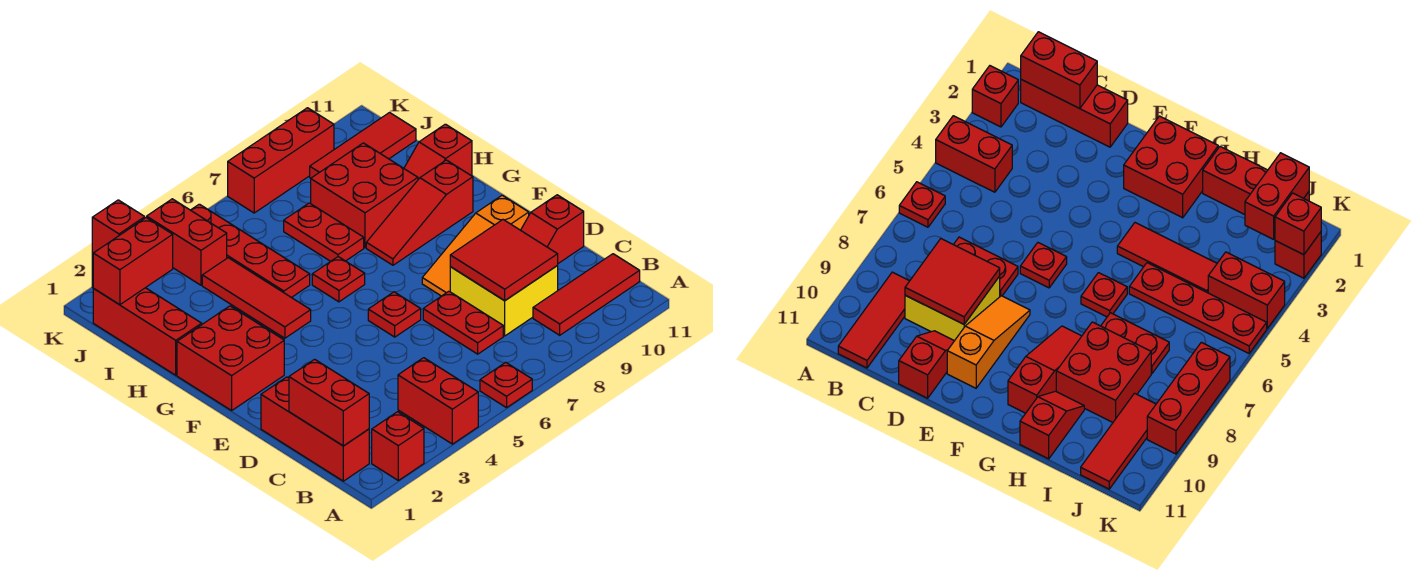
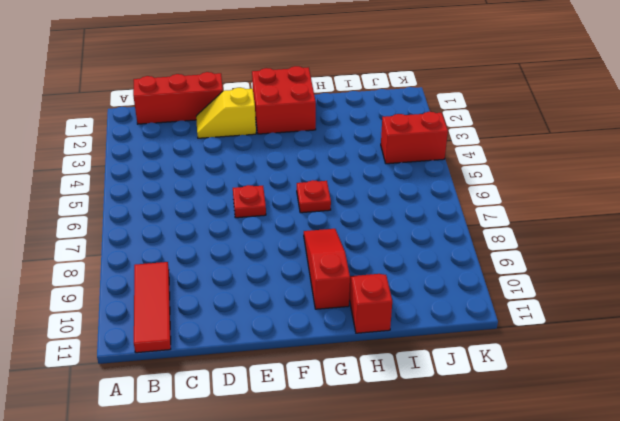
yellow 1x2 slope [196,88,256,138] -> none
none -> red 1x1 brick [372,412,424,481]
none -> red 1x2 brick [398,358,478,444]
none -> red 1x1 plate [480,362,532,408]

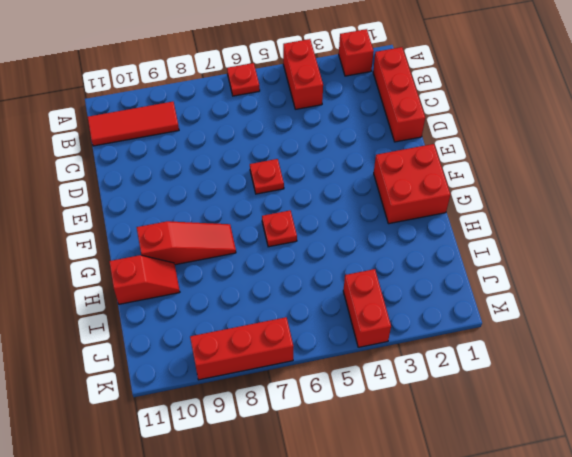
none -> red 1x2 plate [423,291,503,354]
none -> yellow 2x2 brick [450,266,558,336]
none -> red 1x2 slope [521,195,584,263]

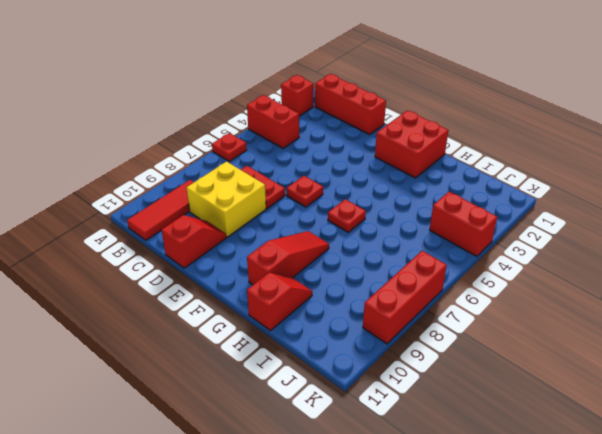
none -> orange 1x3 slope [422,195,529,296]
none -> red 1x3 tile [202,258,311,338]
none -> red 1x3 brick [93,288,202,375]

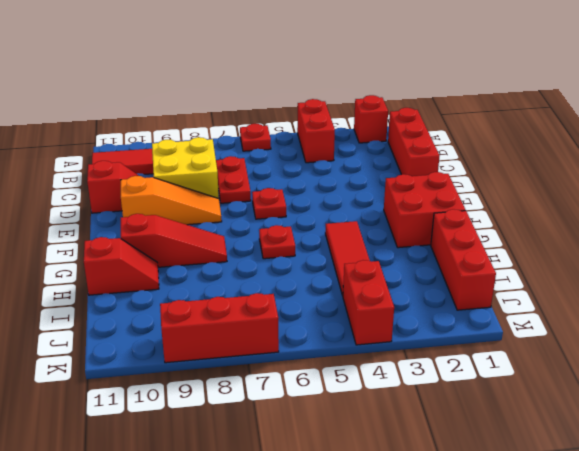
none -> red 1x4 plate [191,204,310,298]
none -> red 1x2 plate [284,203,364,261]
none -> red 2x2 brick [311,143,418,248]

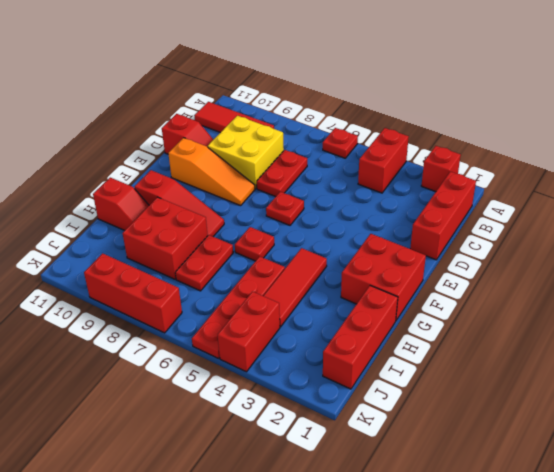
none -> red 1x3 tile [310,113,416,178]
none -> red 1x1 brick [1275,232,1321,278]
none -> red 1x2 brick [289,359,369,446]

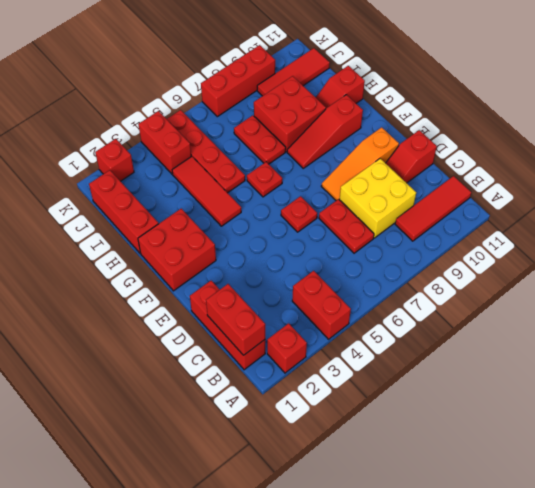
none -> red 1x1 plate [480,362,532,408]
none -> red 2x2 tile [450,220,558,301]
none -> red 1x2 brick [93,218,173,305]

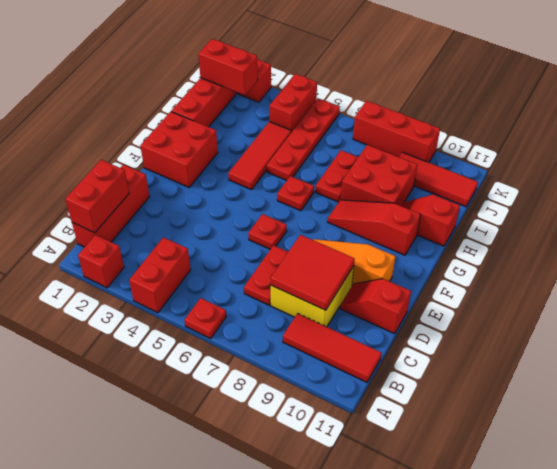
none -> red 1x1 brick [92,200,145,253]

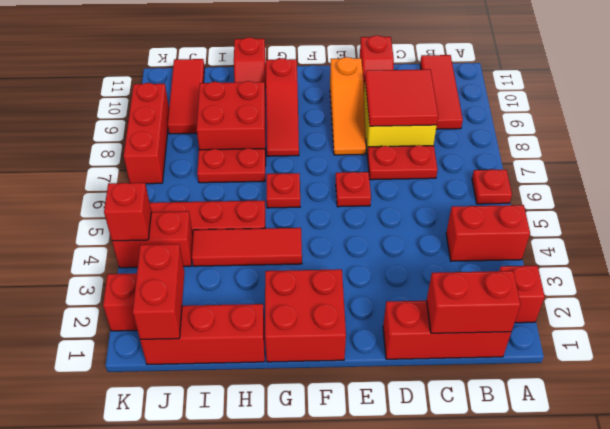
red 1x1 brick [104,183,151,241] -> red 1x1 brick moved to [92,200,145,253]

